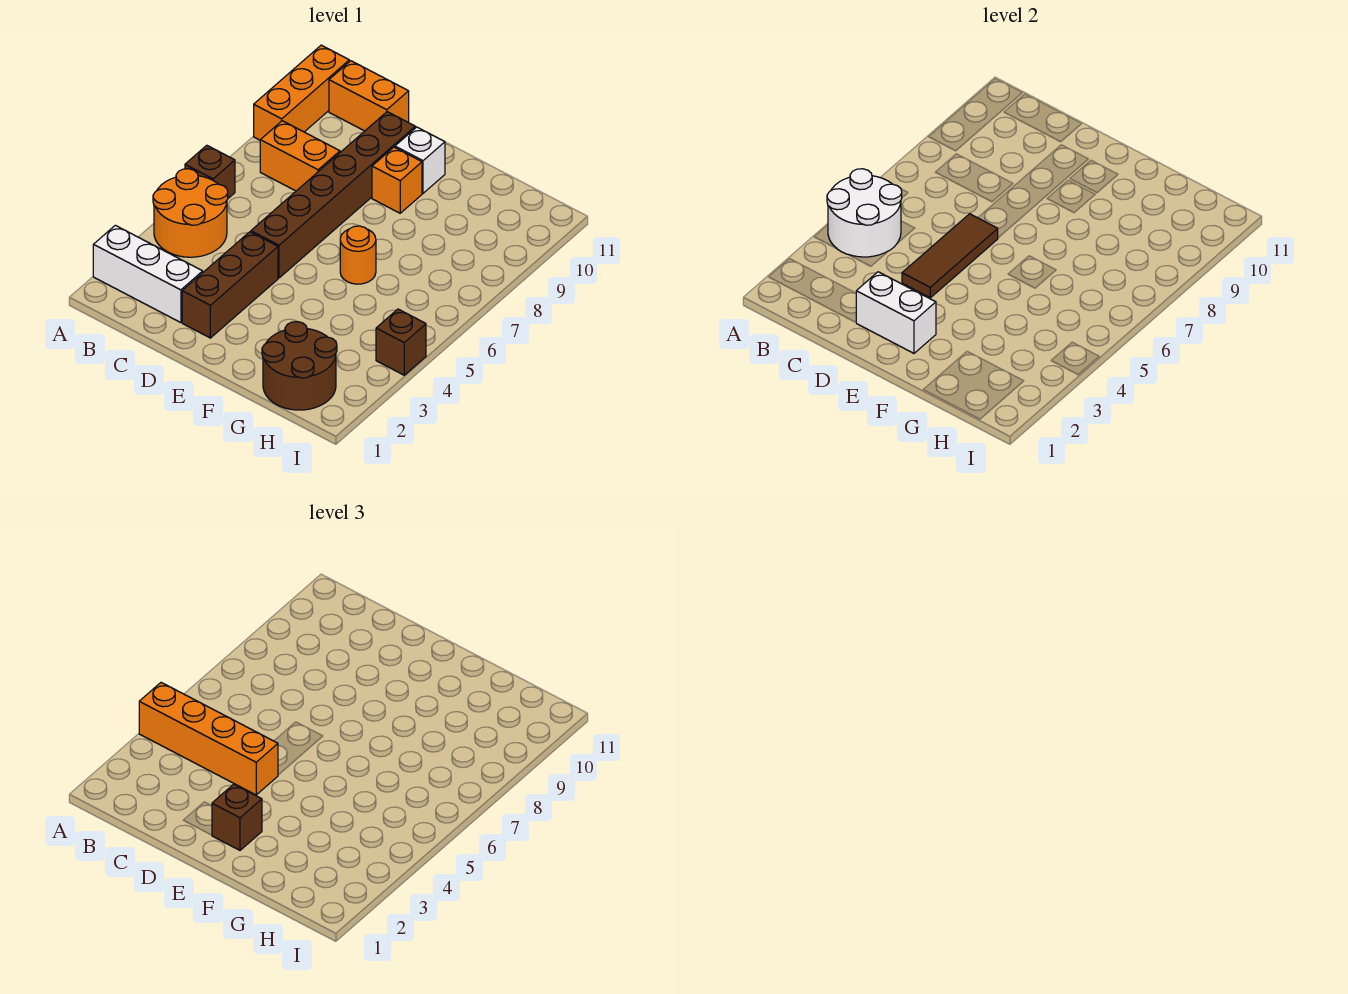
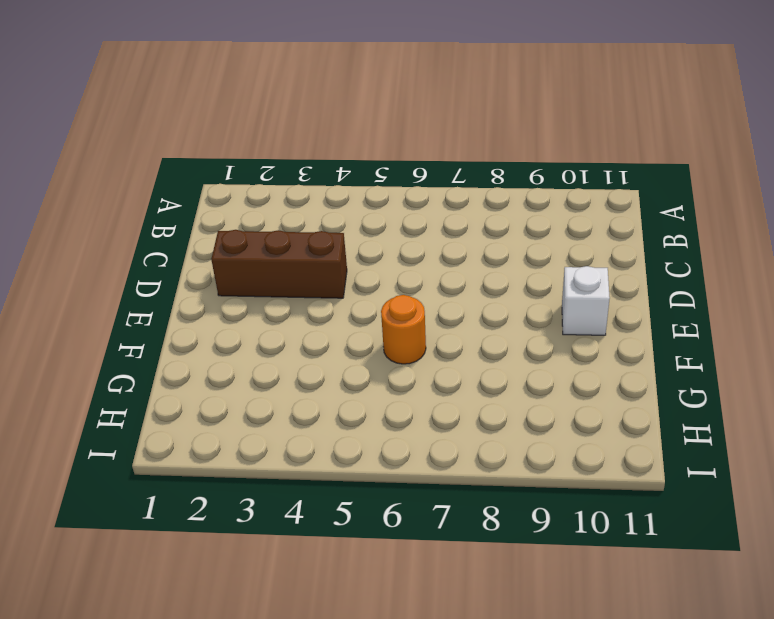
none -> white 1x3 brick [93,225,203,323]
none -> orange 2x2 round brick [153,169,228,257]
none -> brown 1x1 brick [185,145,235,198]

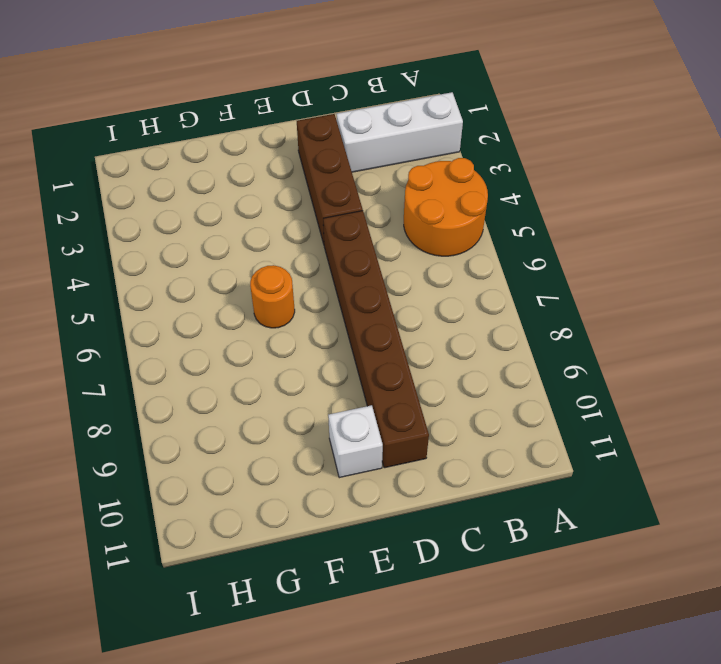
none -> brown 1x1 brick [185,145,235,198]
none -> orange 1x3 brick [254,45,349,140]
none -> orange 1x2 brick [260,121,340,191]

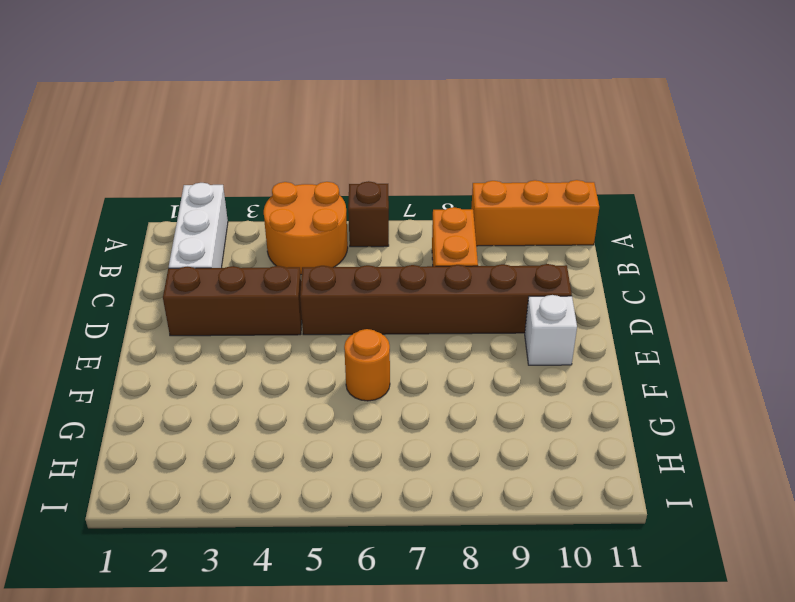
none -> orange 1x2 brick [329,61,409,131]
none -> orange 1x1 brick [372,147,422,213]
none -> brown 2x2 round brick [262,322,337,410]

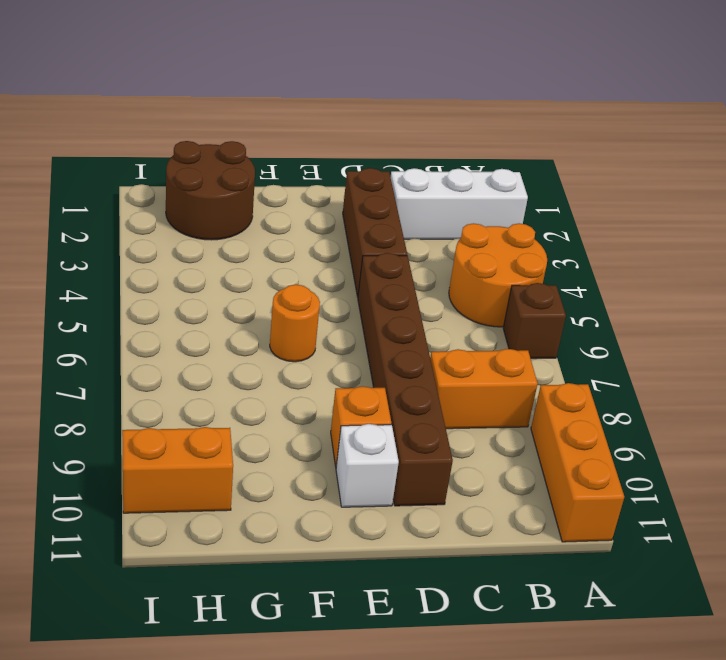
orange 1x2 brick [122,427,233,513] -> orange 1x2 brick moved to [329,61,409,131]
none -> brown 1x1 brick [376,309,426,375]
none -> white 2x2 round brick [827,169,902,257]
none -> white 1x2 brick [856,272,936,353]

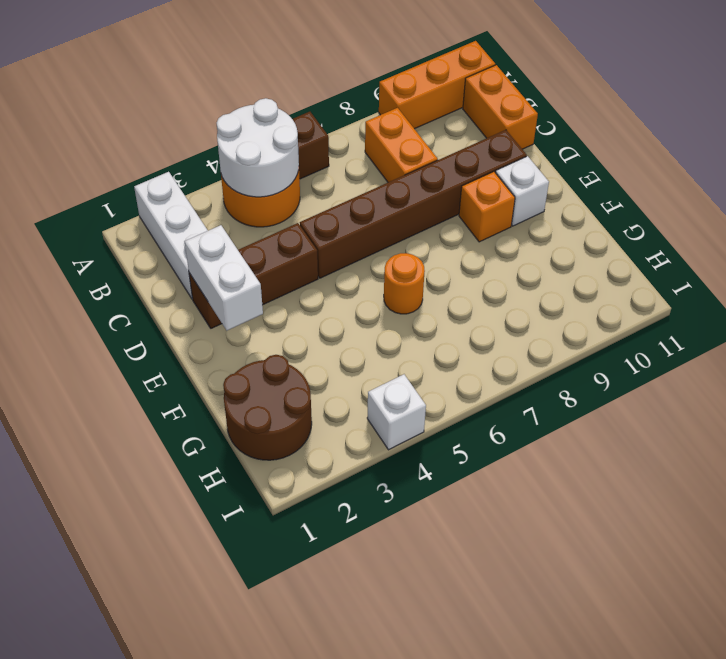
white 1x1 brick [367,374,426,450] -> brown 1x1 brick [376,309,426,375]
none -> brown 1x3 tile [902,214,998,298]
none -> orange 1x4 brick [139,683,278,795]
none -> brown 1x1 brick [212,784,262,850]

